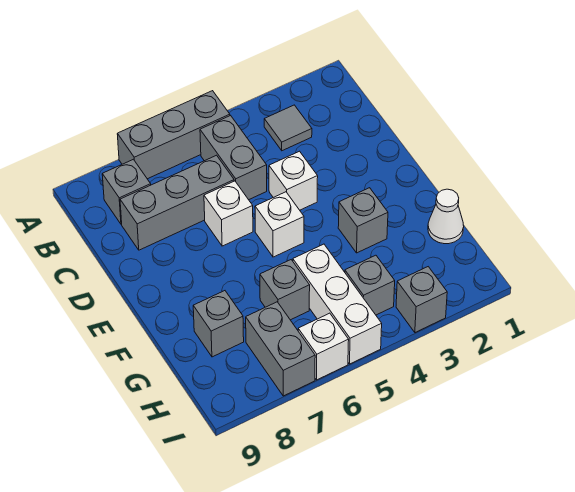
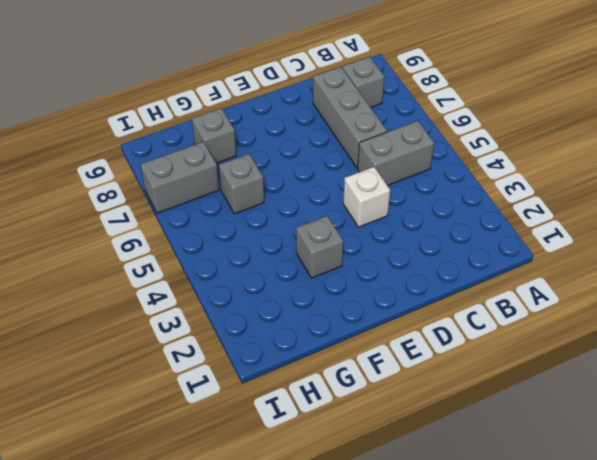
none -> grey 1x3 brick [117,91,230,179]
none -> grey 1x1 tile [264,105,312,151]
none -> white 1x1 brick [204,181,253,246]

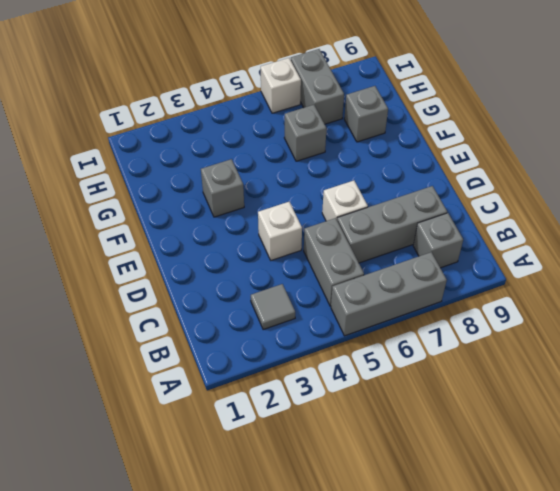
none -> white 1x1 brick [255,192,304,257]
none -> white 1x1 cone [428,189,464,244]
none -> white 1x3 brick [293,244,382,364]

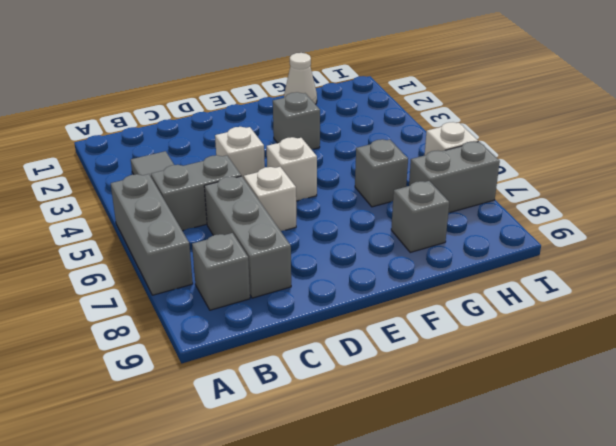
none -> white 1x3 brick [293,244,382,364]
none -> grey 1x1 brick [345,255,395,315]
none -> grey 1x1 brick [396,267,447,333]

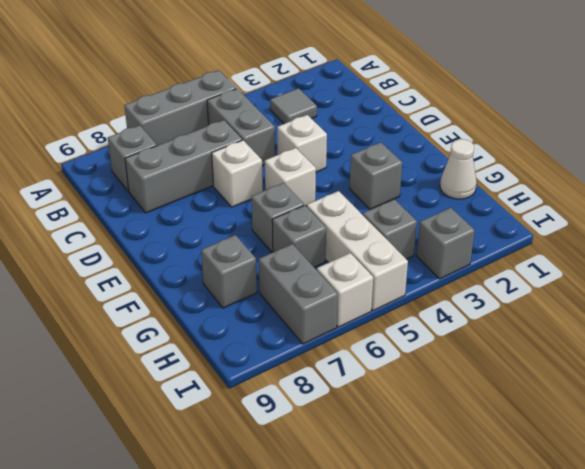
grey 1x1 brick [251,183,304,252] -> none

